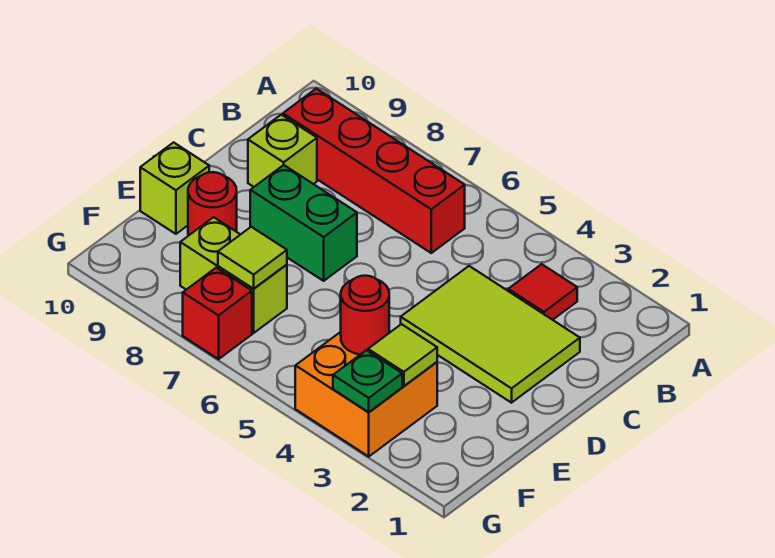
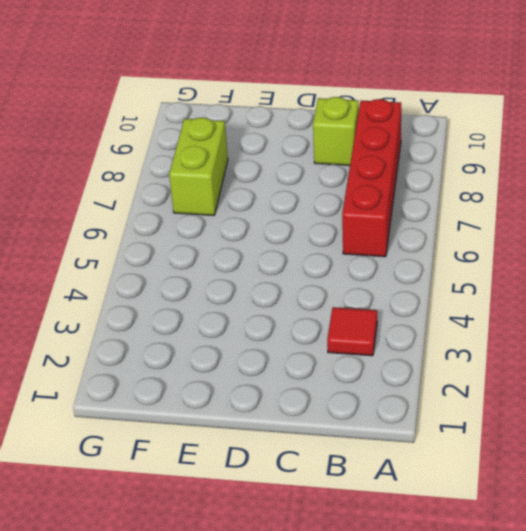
none -> lime 2x3 tile [401,266,580,403]
none -> green 1x2 brick [250,165,357,281]
none -> red 1x1 round brick [188,172,237,236]

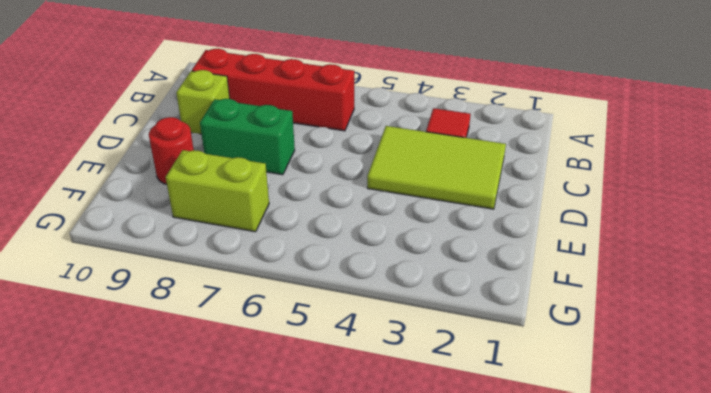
none -> lime 1x1 brick [140,142,209,234]
none -> orange 2x2 brick [295,331,437,456]
none -> red 1x1 brick [183,268,252,359]

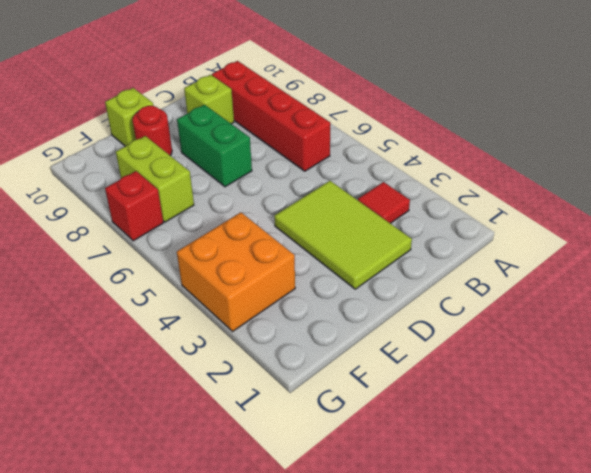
none -> lime 1x1 tile [368,324,437,386]
none -> red 1x1 round brick [341,276,389,355]
none -> lime 1x1 tile [218,227,287,289]

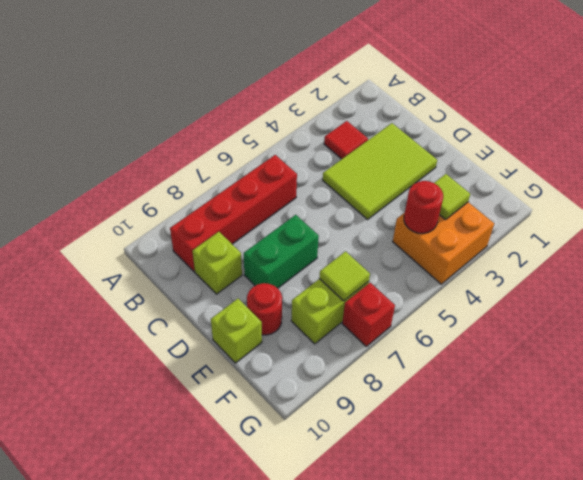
none -> green 1x1 plate [333,350,402,412]

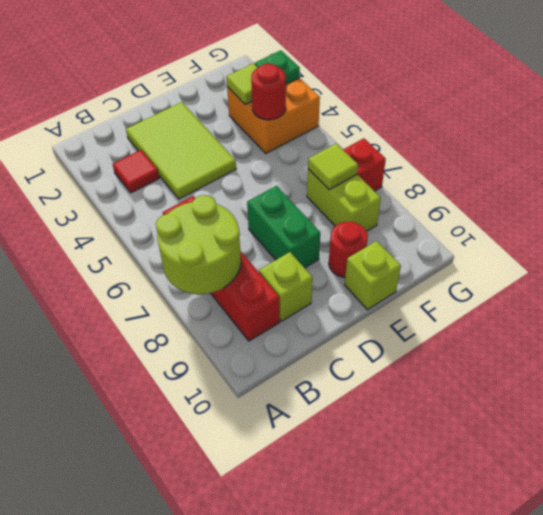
lime 2x2 round brick [156,195,241,294] -> none

